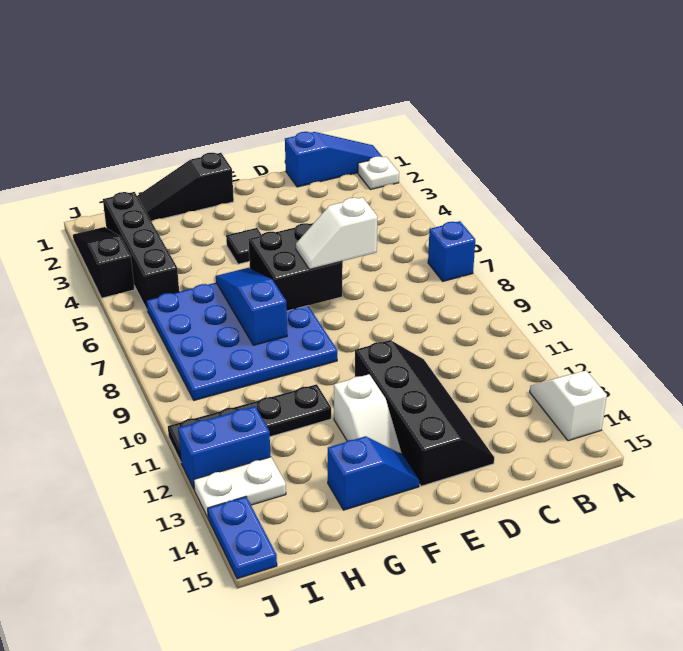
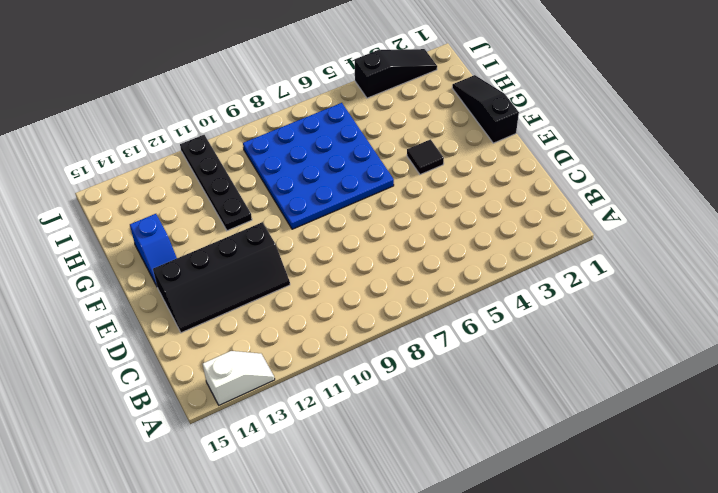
none -> blue 1x3 slope [285,132,382,187]
none -> white 1x1 plate [358,157,399,190]
none -> blue 1x1 brick [428,221,475,281]

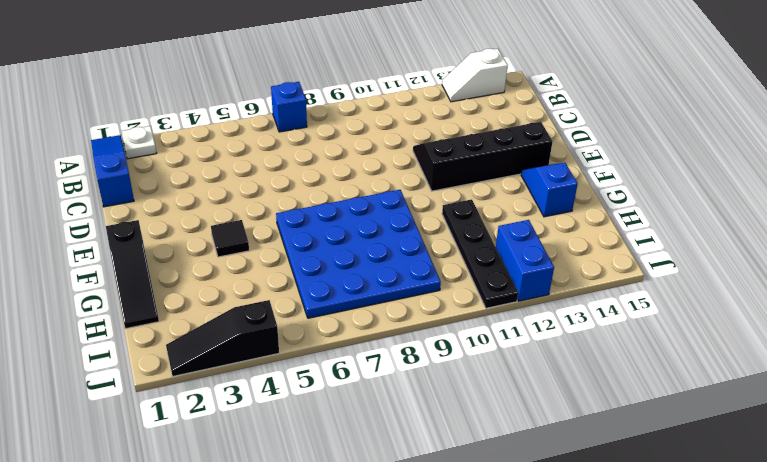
none -> white 1x2 slope [334,374,402,454]
none -> black 1x4 brick [103,192,179,309]
none -> white 1x2 plate [194,457,286,517]

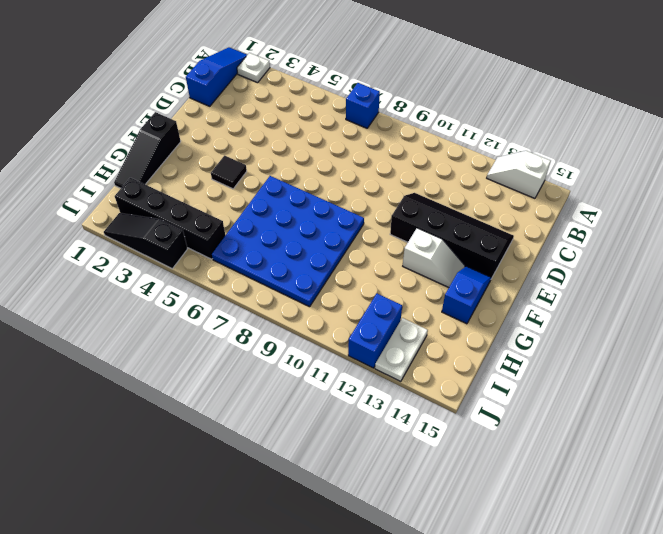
none -> black 1x4 plate [168,384,331,462]
none -> blue 1x2 plate [208,497,277,579]
none -> black 2x2 brick [249,223,343,311]

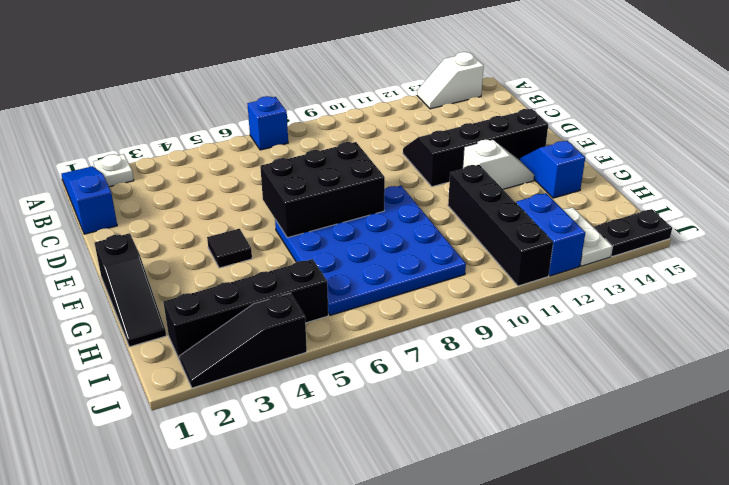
black 2x3 brick [260,142,385,238] -> black 2x2 brick [249,223,343,311]
black 1x4 brick [448,165,553,286] -> black 1x4 plate [168,384,331,462]
black 1x2 plate [594,209,672,257] -> blue 1x2 plate [208,497,277,579]
none -> blue 1x3 slope [216,268,287,345]
none -> white 1x2 slope [296,197,377,269]

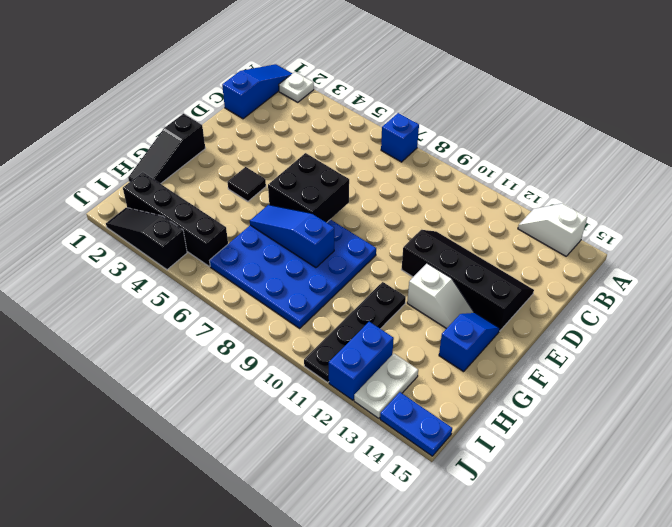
none -> white 1x2 slope [296,197,377,269]

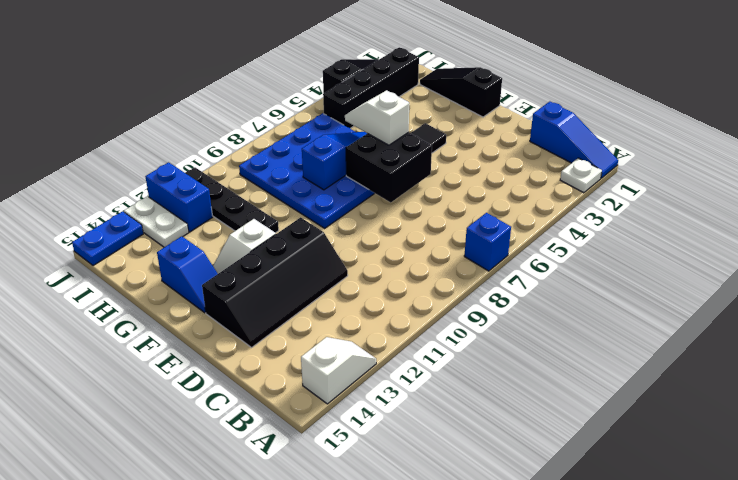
white 1x2 slope [345,90,409,145] -> white 1x2 slope moved to [296,197,377,269]

